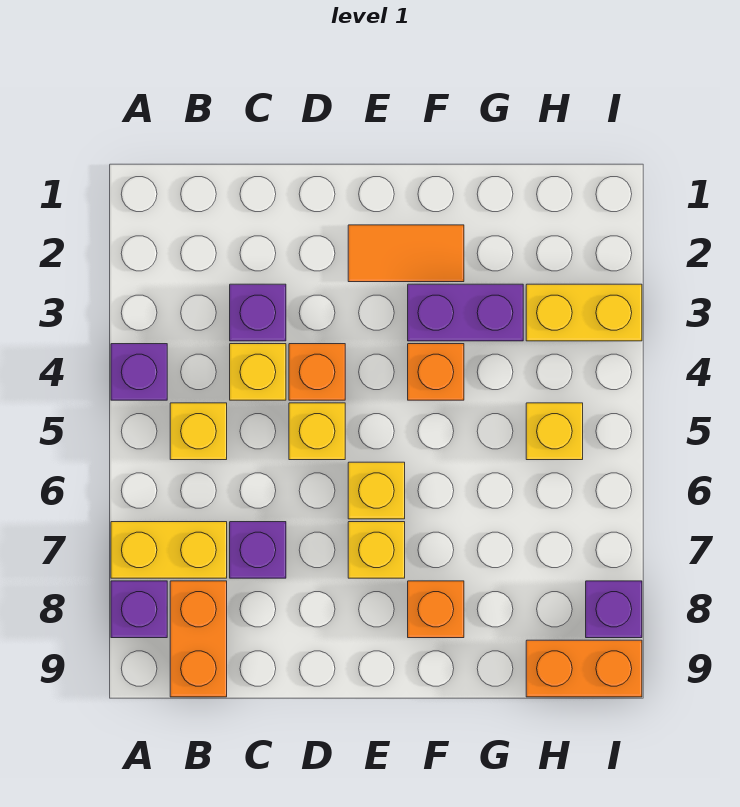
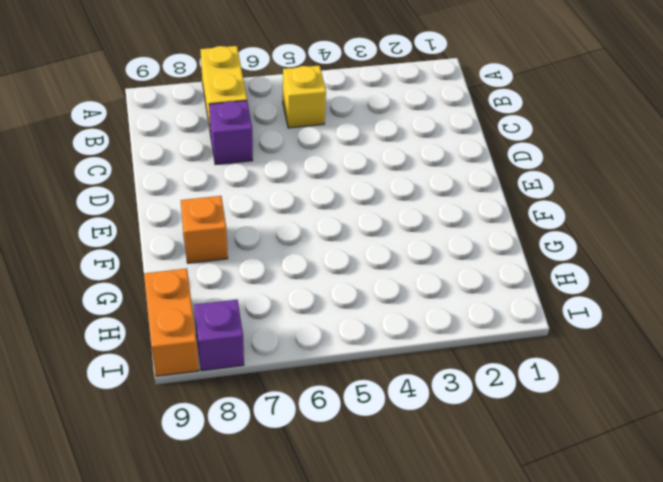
none -> purple 1x1 brick [111,344,167,400]
none -> purple 1x1 brick [111,581,167,638]
none -> orange 1x2 brick [170,581,227,697]

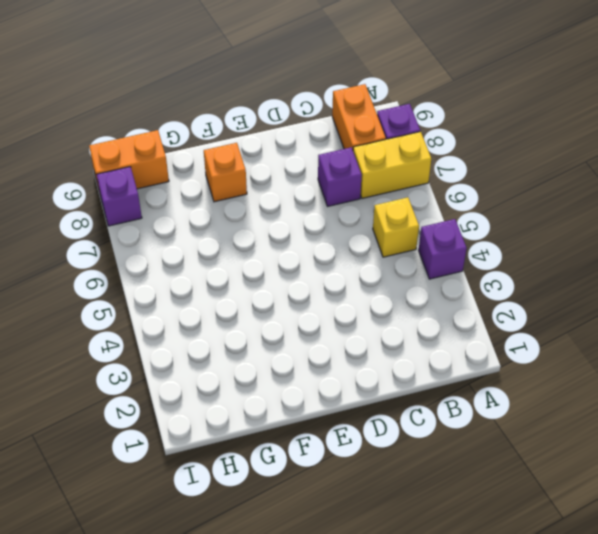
none -> purple 1x1 brick [230,284,286,341]
none -> yellow 1x1 brick [230,344,286,400]
none -> orange 1x1 brick [289,344,345,400]

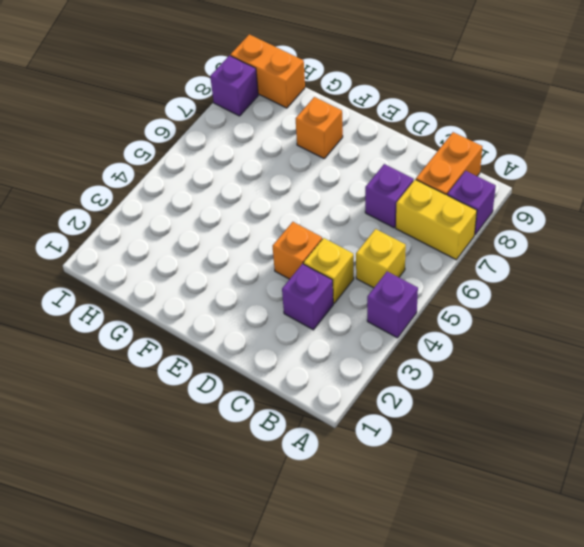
none -> yellow 1x1 brick [289,403,345,460]
none -> orange 1x2 tile [348,225,464,282]
none -> yellow 1x1 brick [348,462,405,519]

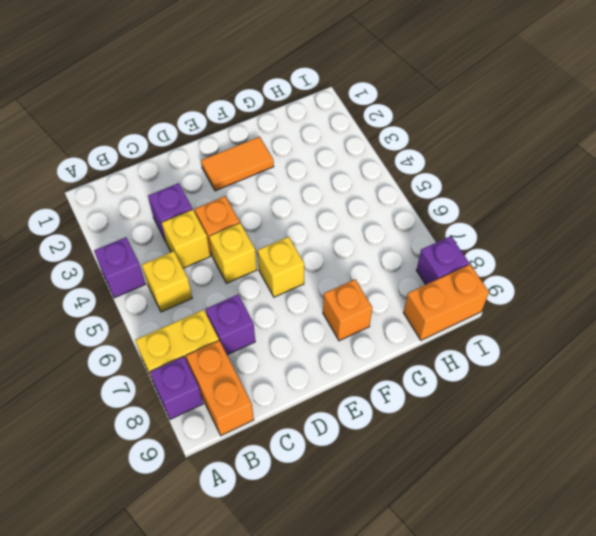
none -> yellow 1x1 brick [348,522,405,578]
none -> purple 1x2 brick [408,284,523,341]
none -> orange 1x1 brick [408,344,464,400]

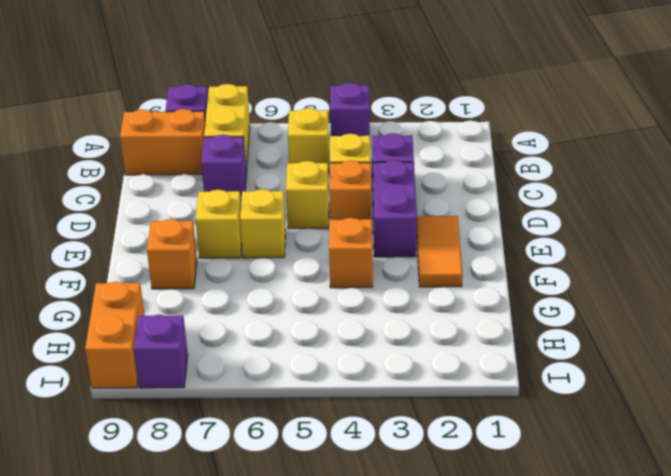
purple 1x2 brick [373,160,417,257] -> purple 1x2 brick moved to [408,284,523,341]
none -> yellow 1x2 brick [526,284,642,341]
none -> yellow 1x1 brick [526,403,583,460]

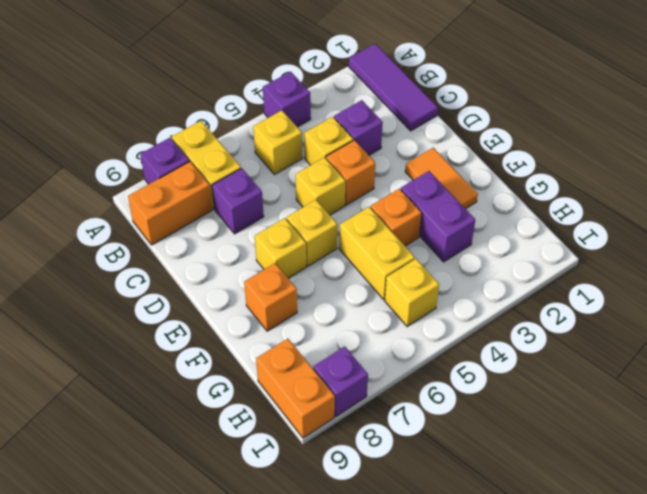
purple 1x3 tile [349,44,438,131] -> none
yellow 1x2 brick [339,207,415,299] -> yellow 1x2 brick moved to [526,284,642,341]

